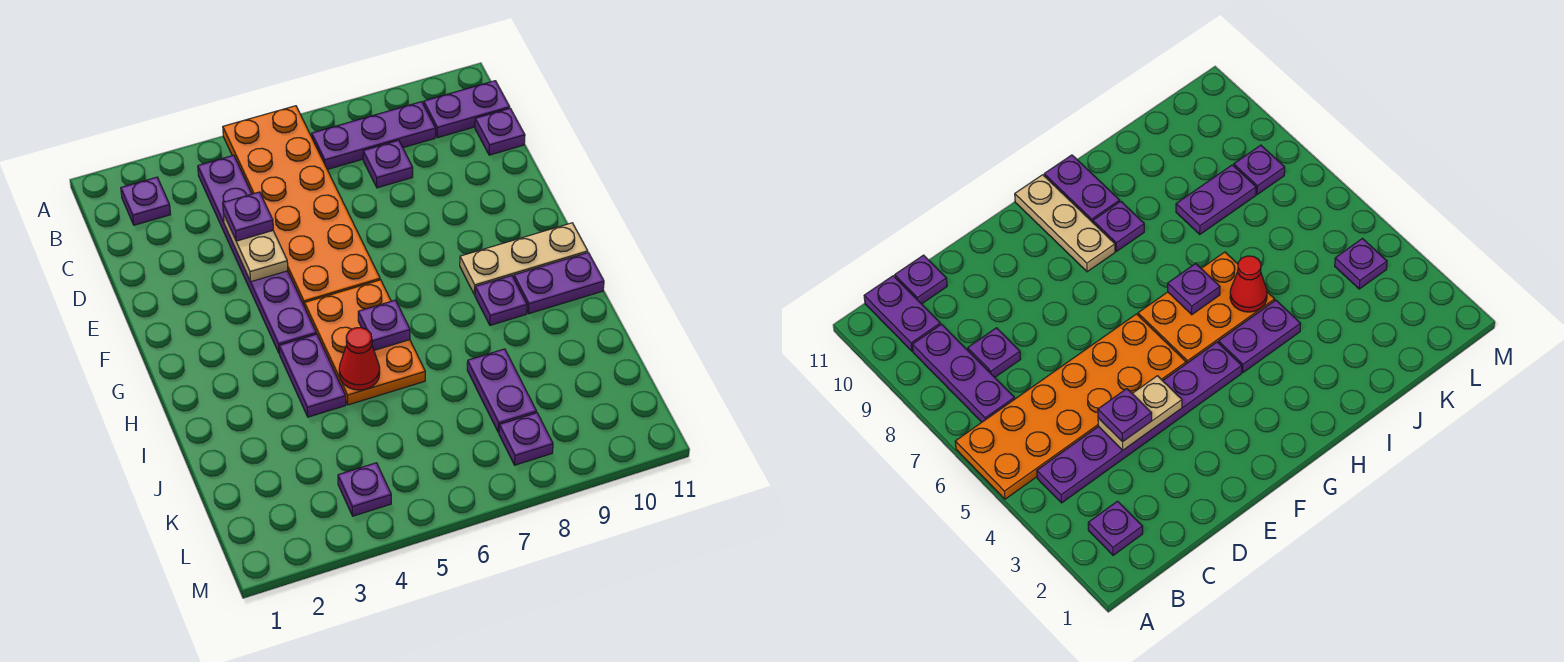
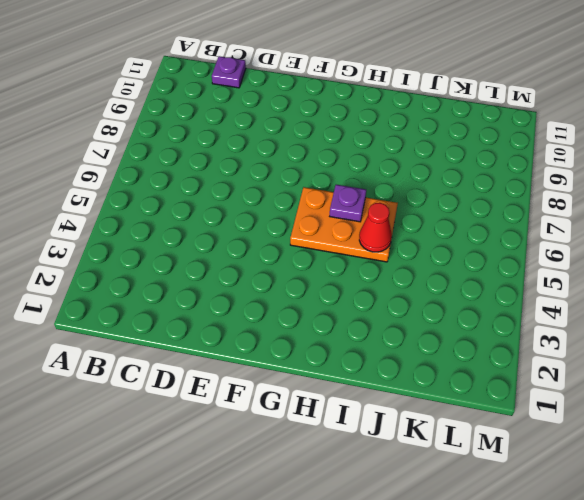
none -> orange 2x6 plate [223,106,380,307]
none -> purple 1x1 plate [121,177,171,225]
none -> purple 1x6 plate [198,155,316,354]

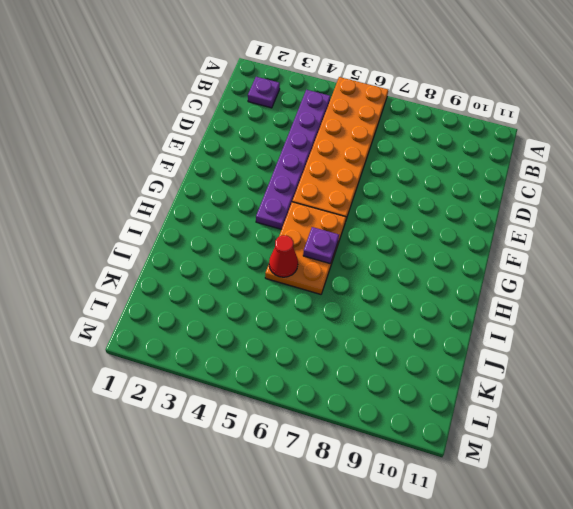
none -> purple 1x3 plate [312,102,436,170]
none -> purple 1x2 plate [424,81,510,138]
none -> purple 1x1 plate [363,140,413,188]

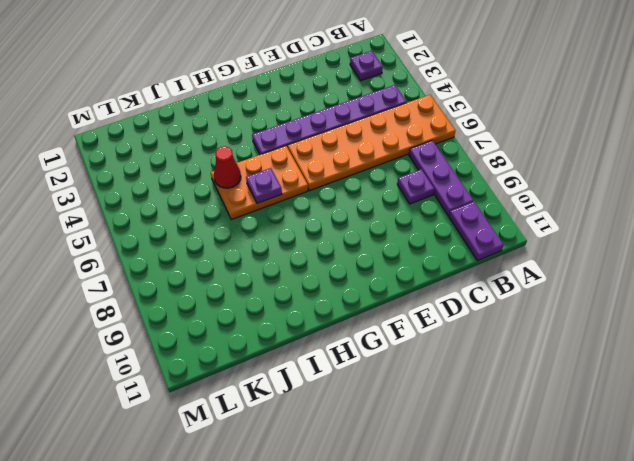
none -> purple 1x1 plate [475,108,525,155]
none -> tan 1x3 plate [460,223,588,295]
none -> purple 1x2 plate [279,334,346,417]

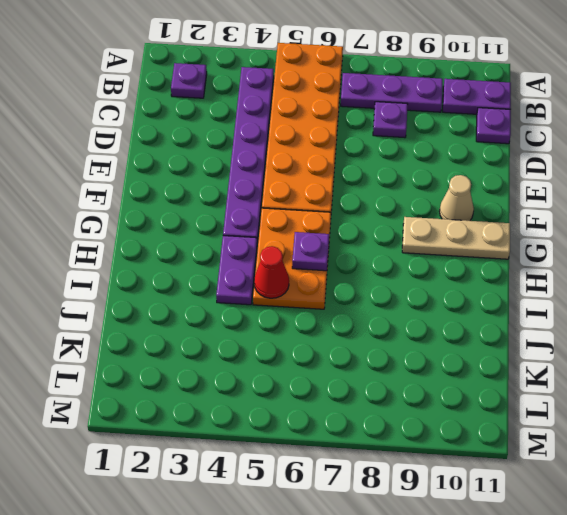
tan 1x1 cone [439,175,474,221] -> none
none -> purple 1x1 plate [475,276,527,325]
none -> purple 1x2 plate [514,253,604,314]
none -> purple 1x2 plate [467,349,537,432]

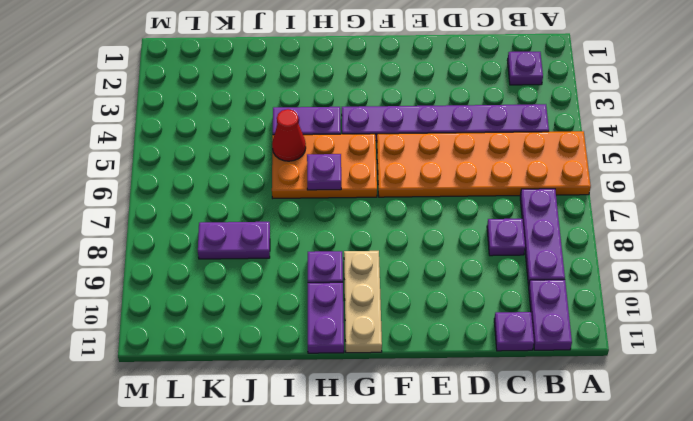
none -> purple 1x1 plate [338,463,391,516]
none -> purple 1x1 plate [499,413,553,465]
none -> tan 1x2 plate [223,214,288,282]

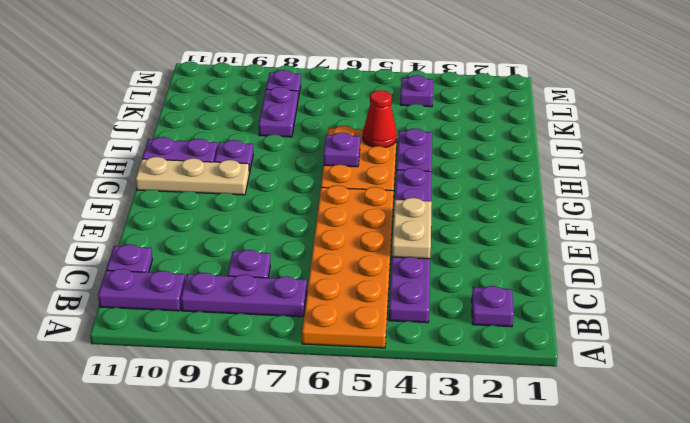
none -> purple 1x1 plate [223,192,273,241]

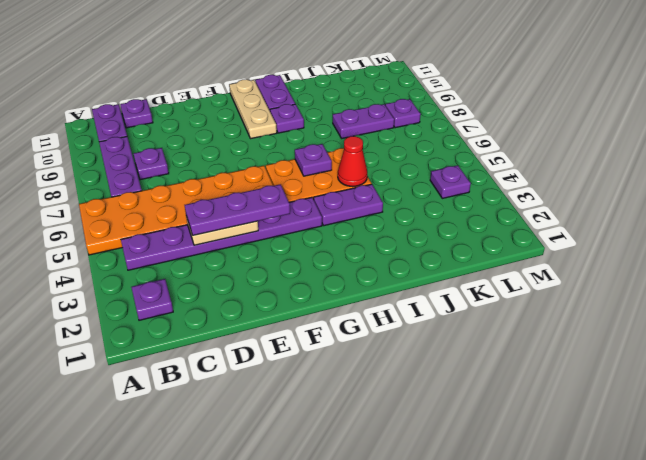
purple 1x3 plate [185,184,290,235] -> purple 1x1 plate [223,192,273,241]

